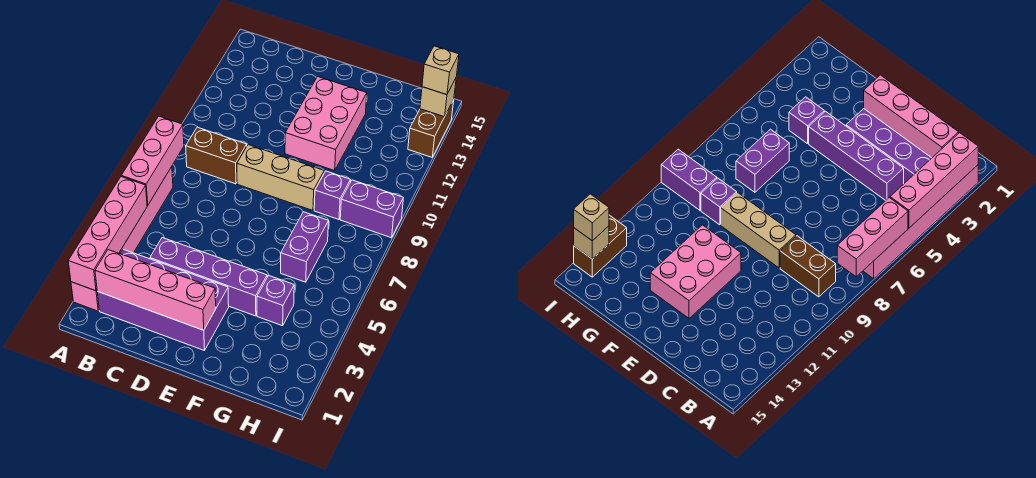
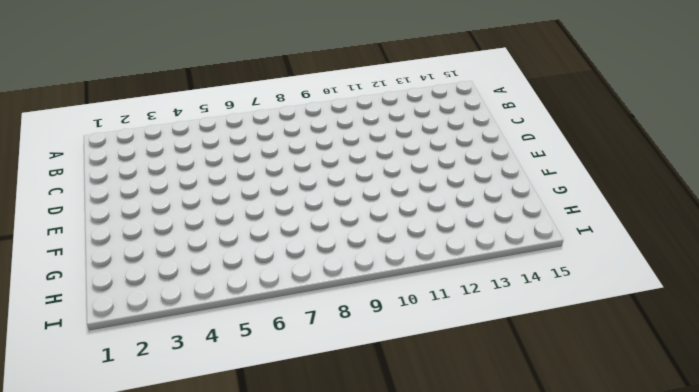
none -> pink 1x6 brick [71,167,173,311]
none -> purple 2x4 brick [97,249,229,351]
none -> brown 1x2 brick [186,127,247,184]

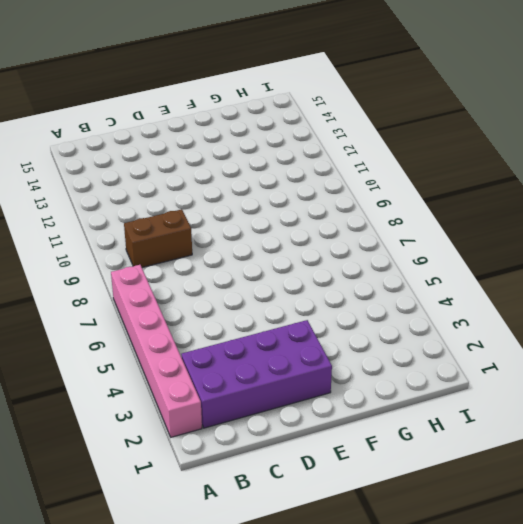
none -> purple 1x4 brick [150,238,267,316]
none -> tan 1x3 brick [237,145,324,210]
none -> pink 2x3 brick [285,77,367,171]

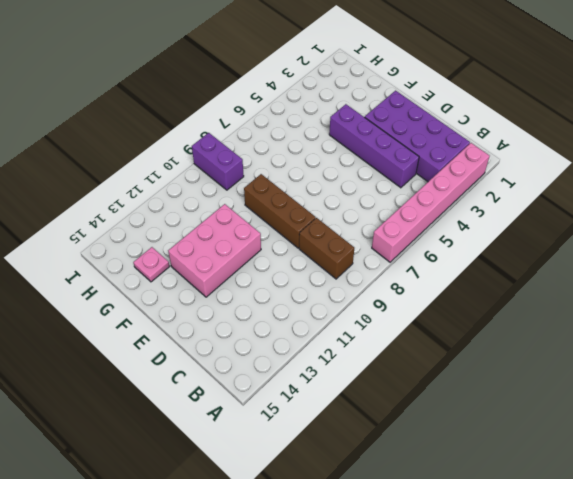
brown 1x3 brick [244,174,316,248] -> tan 1x3 brick [237,145,324,210]
pink 1x1 plate [133,247,169,282] -> none
none -> purple 1x1 brick [257,276,294,326]
none -> purple 1x2 brick [281,212,329,282]
none -> purple 1x1 brick [314,171,350,219]

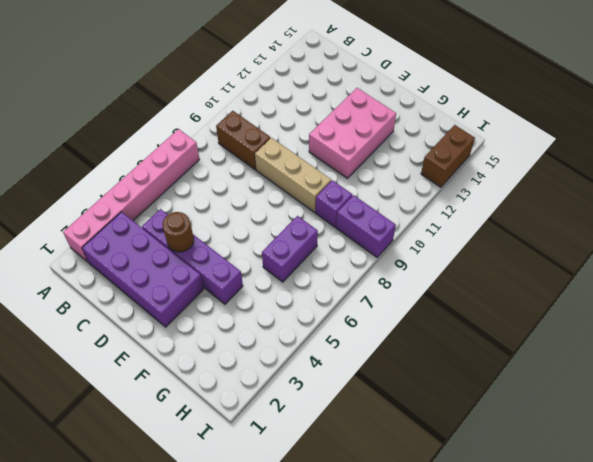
brown 1x1 round brick [163,212,194,252] -> none
none -> purple 1x1 brick [257,276,294,326]
none -> pink 1x4 brick [68,177,147,291]
none -> pink 1x3 brick [121,116,184,205]

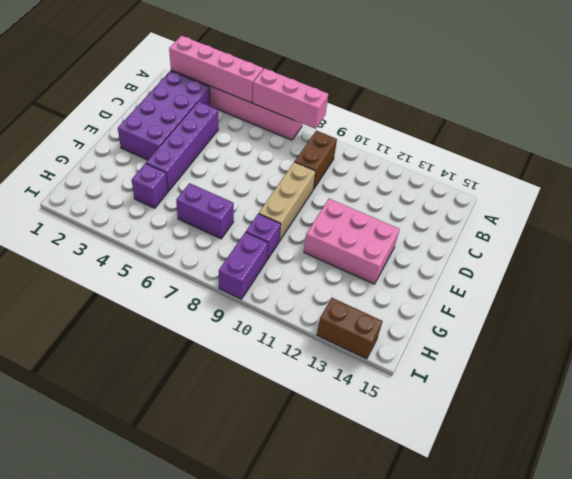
none -> pink 1x4 brick [95,250,216,330]
none -> tan 1x1 brick [420,78,456,117]
none -> tan 1x1 brick [422,46,459,95]

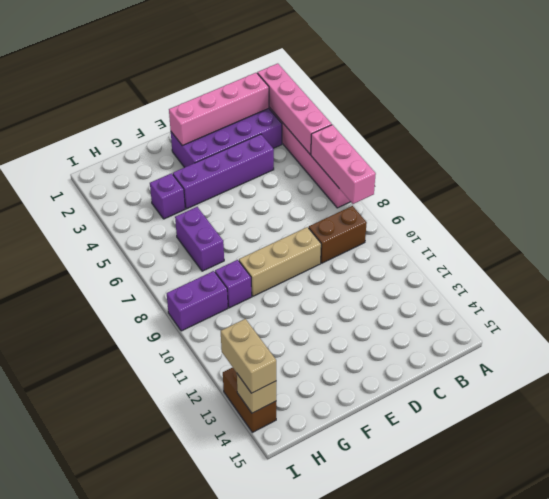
tan 1x2 brick [221,319,276,393] -> tan 1x1 brick [422,46,459,95]
none -> pink 2x3 brick [285,77,367,171]

